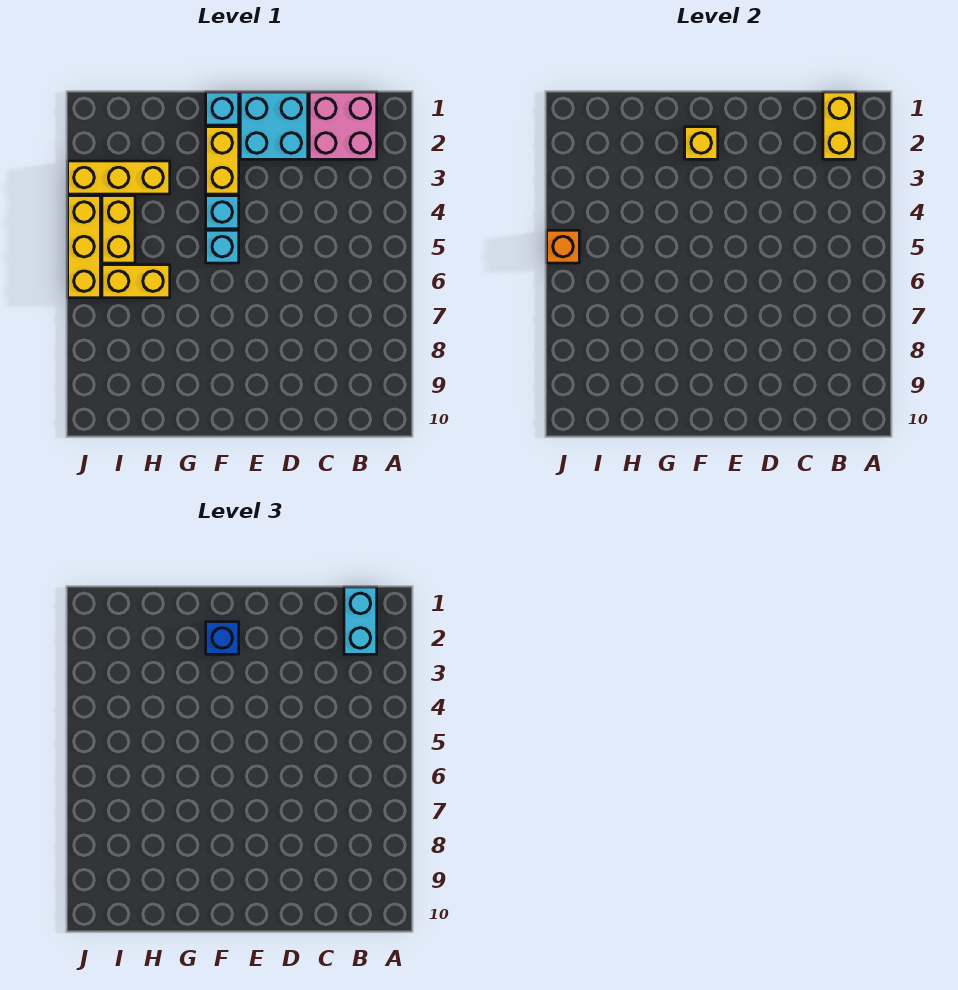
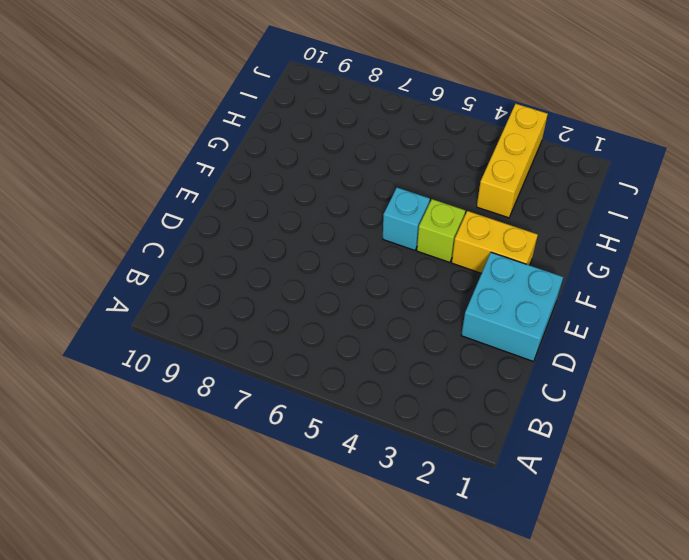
lime 1x1 brick [417,199,465,262] -> cyan 1x1 brick [206,196,239,229]
none -> pink 2x2 brick [309,92,377,159]
none -> cyan 1x1 brick [206,92,239,125]
none -> yellow 1x2 brick [102,265,170,298]

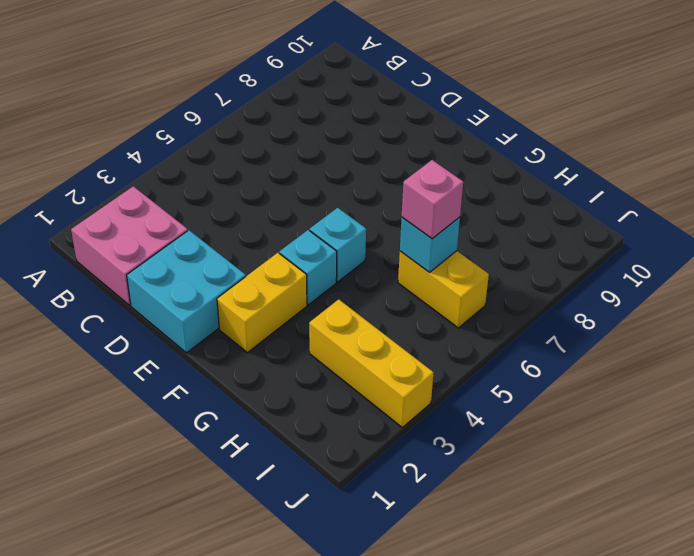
cyan 1x1 brick [400,217,460,272] -> cyan 1x1 brick moved to [206,92,239,125]
pink 1x1 brick [402,160,463,239] -> none
none -> yellow 1x2 brick [102,196,135,263]
none -> yellow 1x3 brick [68,196,100,298]
none -> yellow 1x2 brick [823,92,856,159]

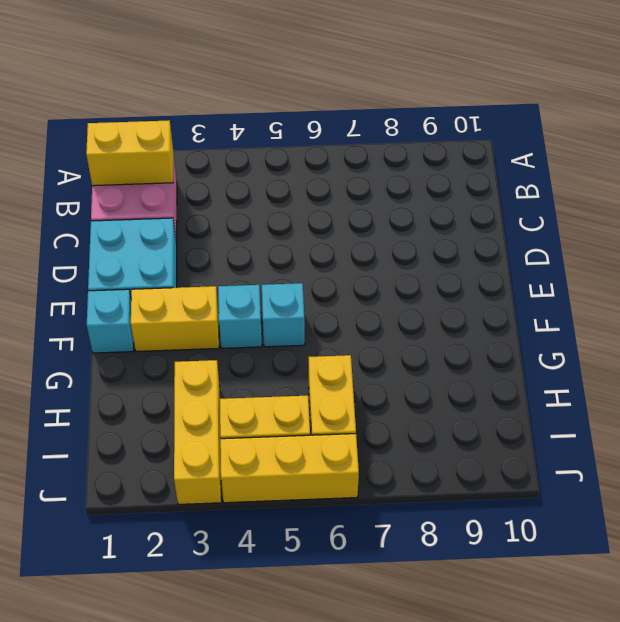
none -> yellow 1x1 brick [685,127,718,159]
none -> orange 1x1 brick [547,230,579,263]
none -> cyan 1x2 brick [344,587,377,654]

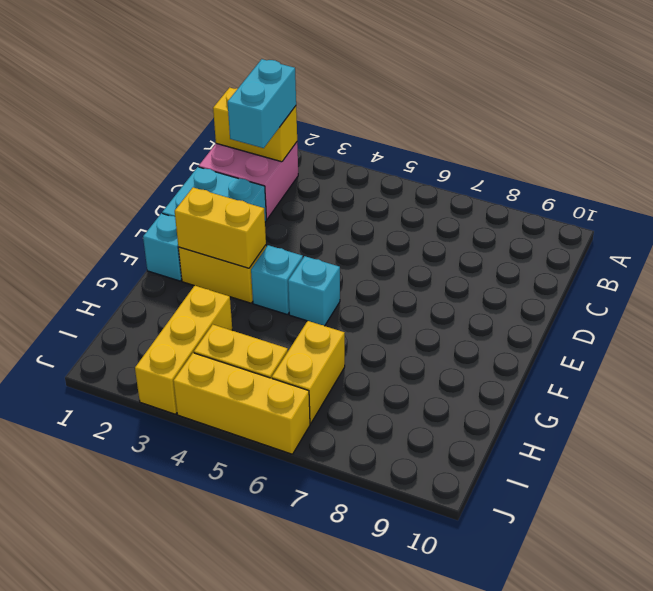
cyan 1x2 brick [228,59,296,148] -> cyan 1x2 brick turned to [344,587,377,654]
yellow 1x2 brick [175,188,266,268] -> yellow 1x1 brick [685,127,718,159]
none -> orange 1x1 brick [547,230,579,263]
none -> blue 1x1 brick [206,622,239,654]

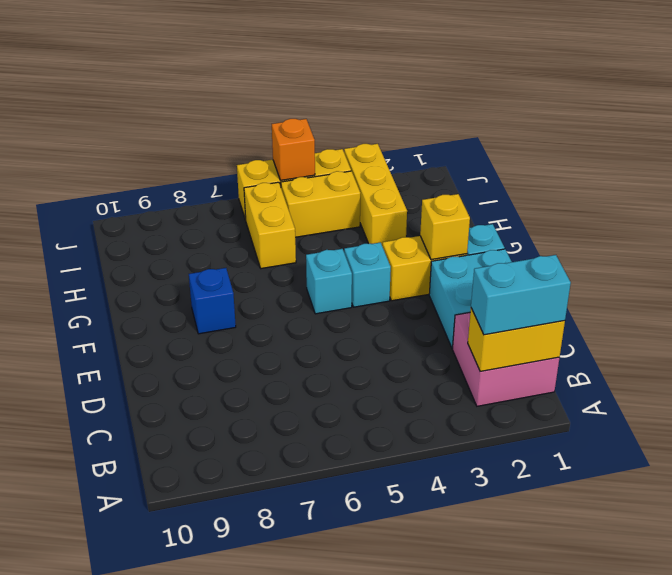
blue 1x1 brick [189,268,236,334] -> blue 1x1 brick moved to [206,622,239,654]

